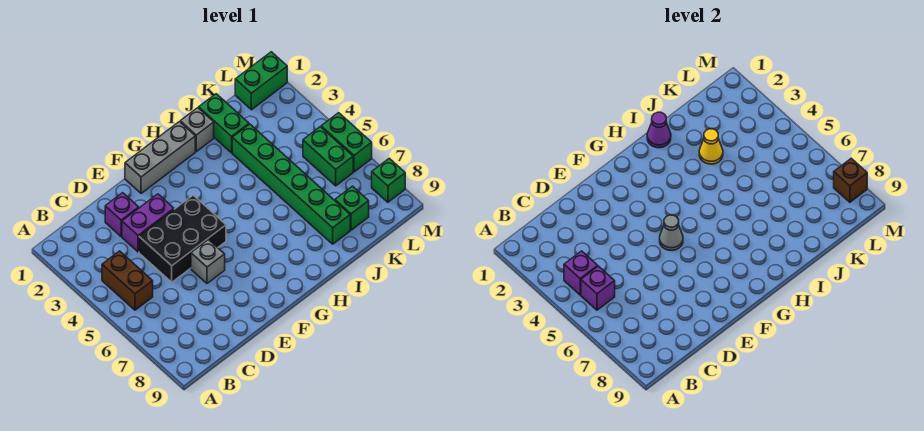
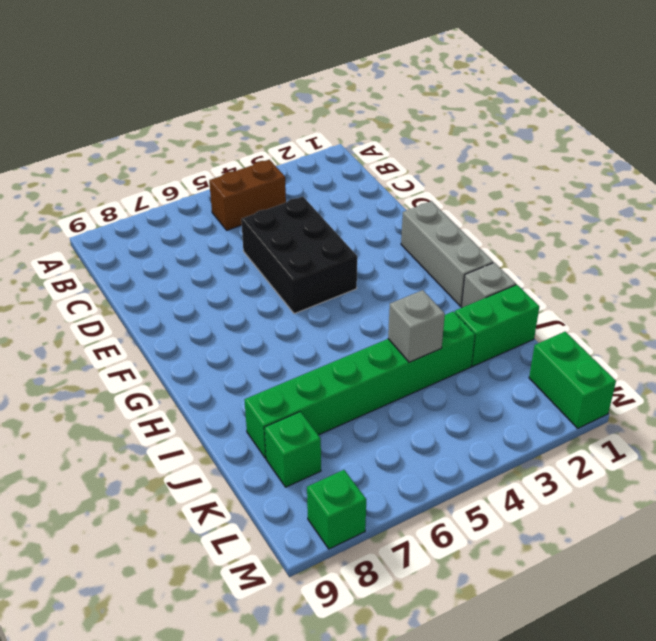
grey 1x1 brick [388,290,445,362] -> grey 1x1 brick moved to [191,240,225,283]
none -> purple 1x1 brick [105,193,139,236]
none -> purple 1x2 brick [122,194,174,252]
none -> green 1x2 brick [303,127,353,186]

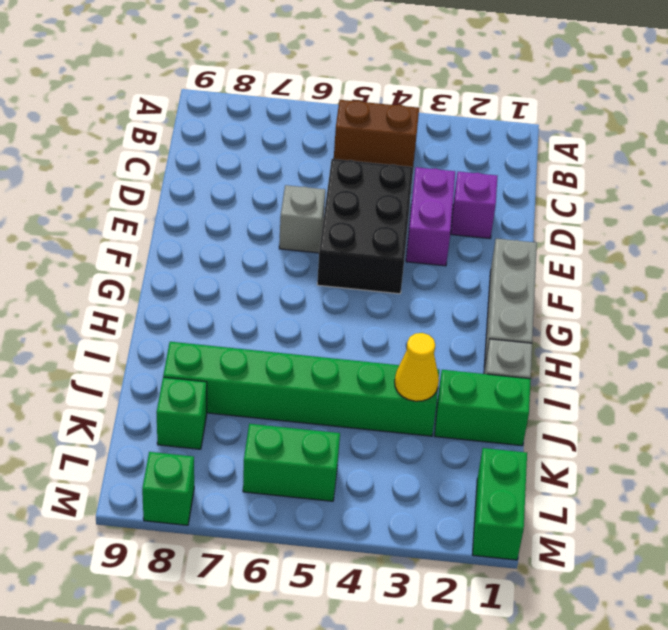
none -> green 1x2 brick [321,113,372,172]
none -> purple 1x1 brick [564,251,598,295]
none -> purple 1x1 brick [581,266,615,310]

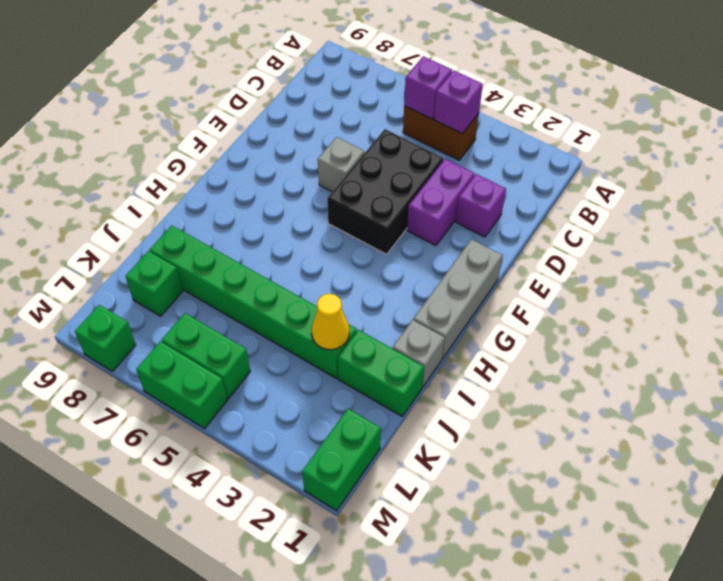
none -> grey 1x1 cone [660,215,683,251]
none -> purple 1x1 cone [647,112,671,148]
none -> brown 1x1 brick [834,158,867,202]

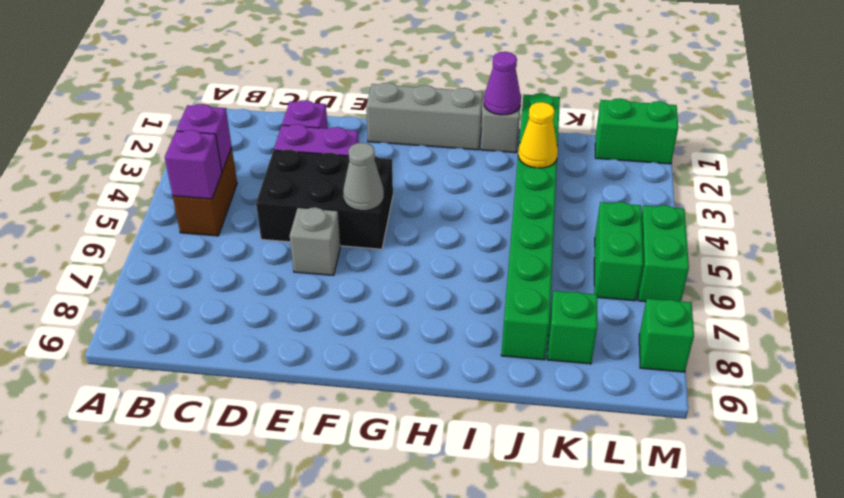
none -> brown 1x1 brick [834,158,867,202]

